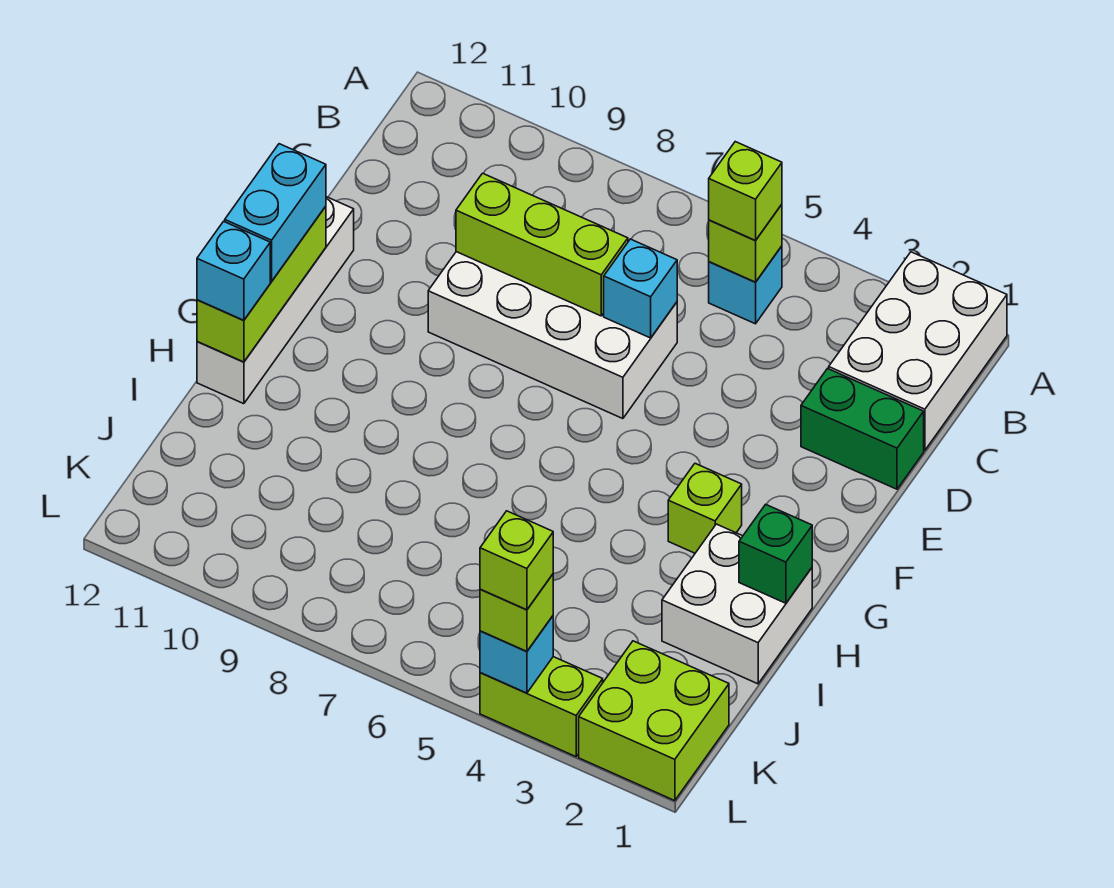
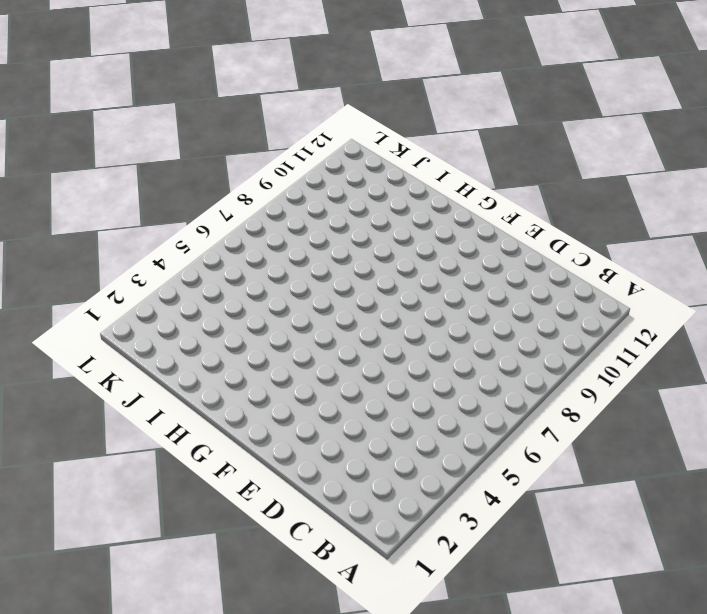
none -> white 2x3 brick [829,252,1007,450]
none -> cyan 1x1 brick [709,246,782,324]
none -> green 1x2 brick [801,369,924,489]

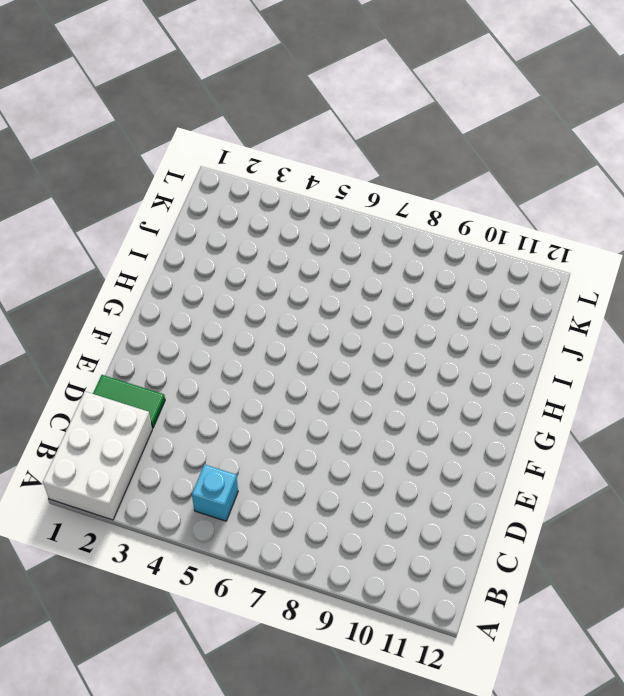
green 1x2 tile [93,375,165,428] -> green 1x2 brick [801,369,924,489]
none -> white 2x4 brick [428,252,677,419]
none -> white 1x4 brick [197,197,354,404]
none -> lime 1x1 brick [668,464,742,553]

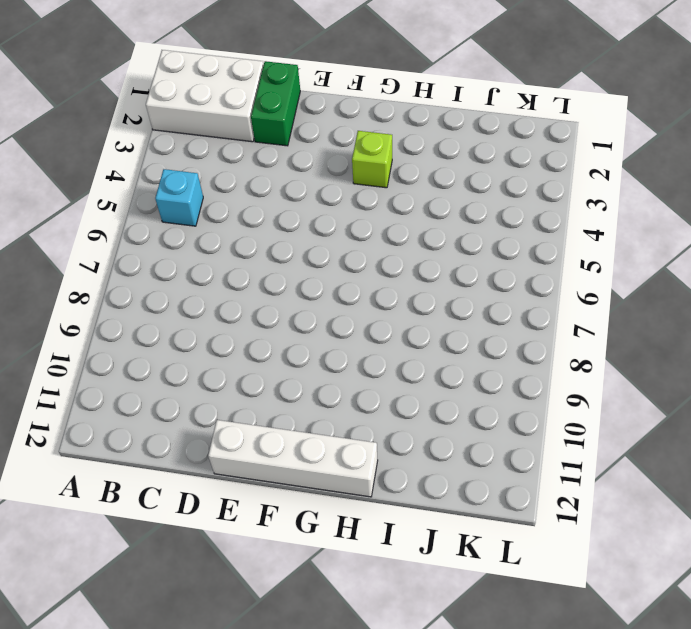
none -> white 2x4 brick [428,252,677,419]
none -> white 2x2 brick [662,524,812,684]
none -> lime 2x2 brick [579,641,729,801]

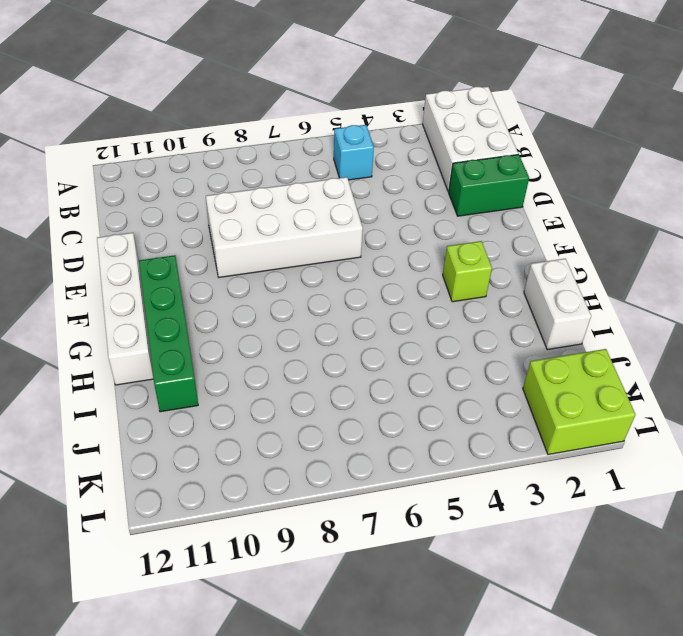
green 1x4 brick [139,255,198,412] -> none
white 1x2 brick [524,259,591,350] -> white 2x2 brick [662,524,812,684]
none -> lime 1x2 brick [480,657,603,757]
none -> lime 1x1 brick [709,204,782,282]
none -> cyan 1x1 brick [604,239,677,338]

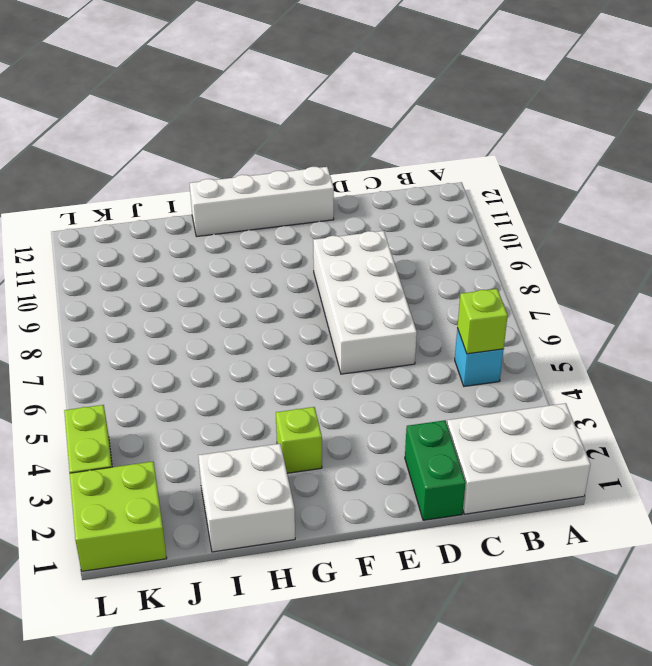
none -> cyan 1x1 brick [604,239,677,338]
none -> lime 1x3 brick [456,173,628,316]
none -> lime 1x3 brick [197,206,326,362]

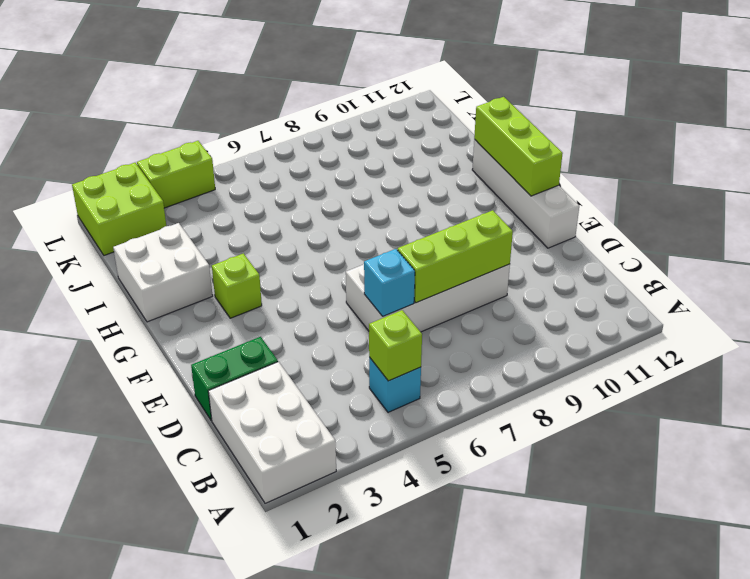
none -> green 1x1 brick [739,504,812,603]
none -> cyan 1x1 brick [480,616,553,693]
none -> lime 1x1 brick [709,142,782,240]

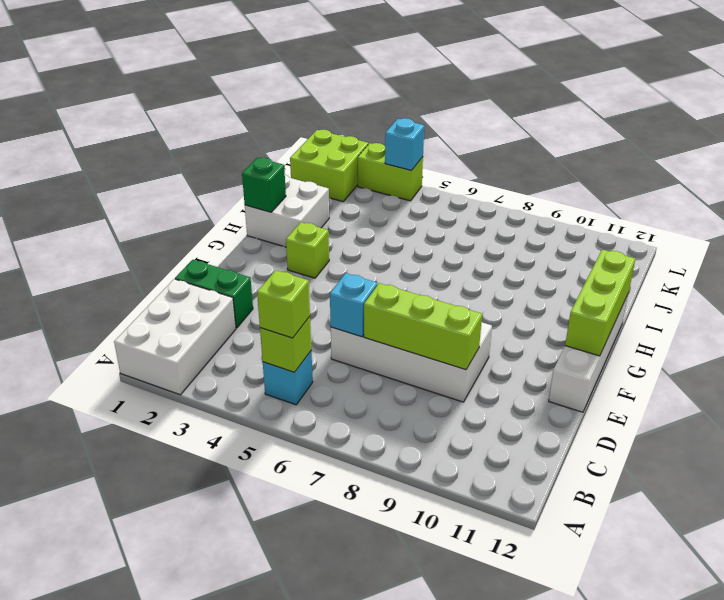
none -> cyan 1x2 brick [225,144,326,281]
none -> cyan 1x1 brick [197,221,270,320]
none -> lime 1x1 brick [480,574,553,652]

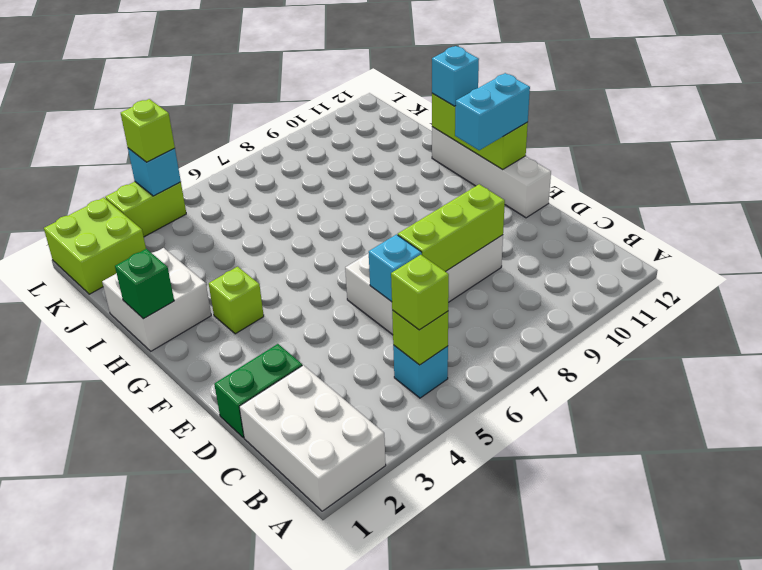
cyan 1x2 brick [455,73,530,150] -> cyan 1x2 brick turned to [225,144,326,281]
none -> lime 1x1 brick [480,511,553,610]

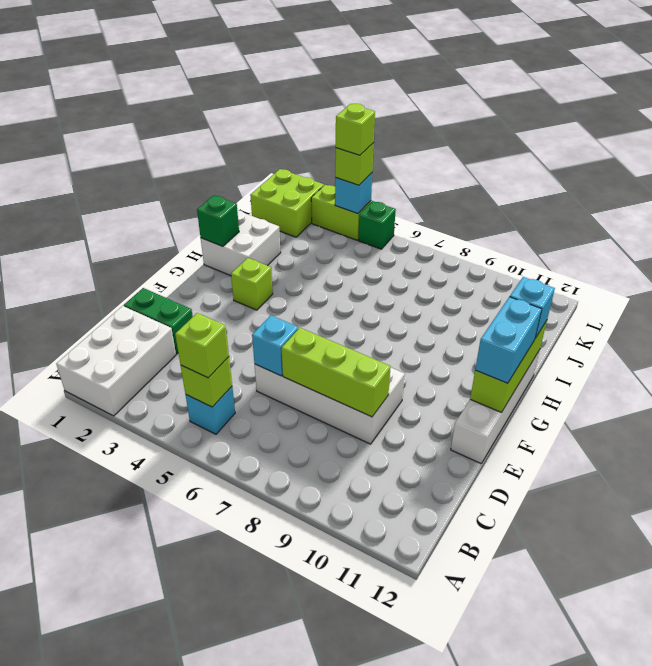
green 1x1 brick [358,201,396,249] -> none

